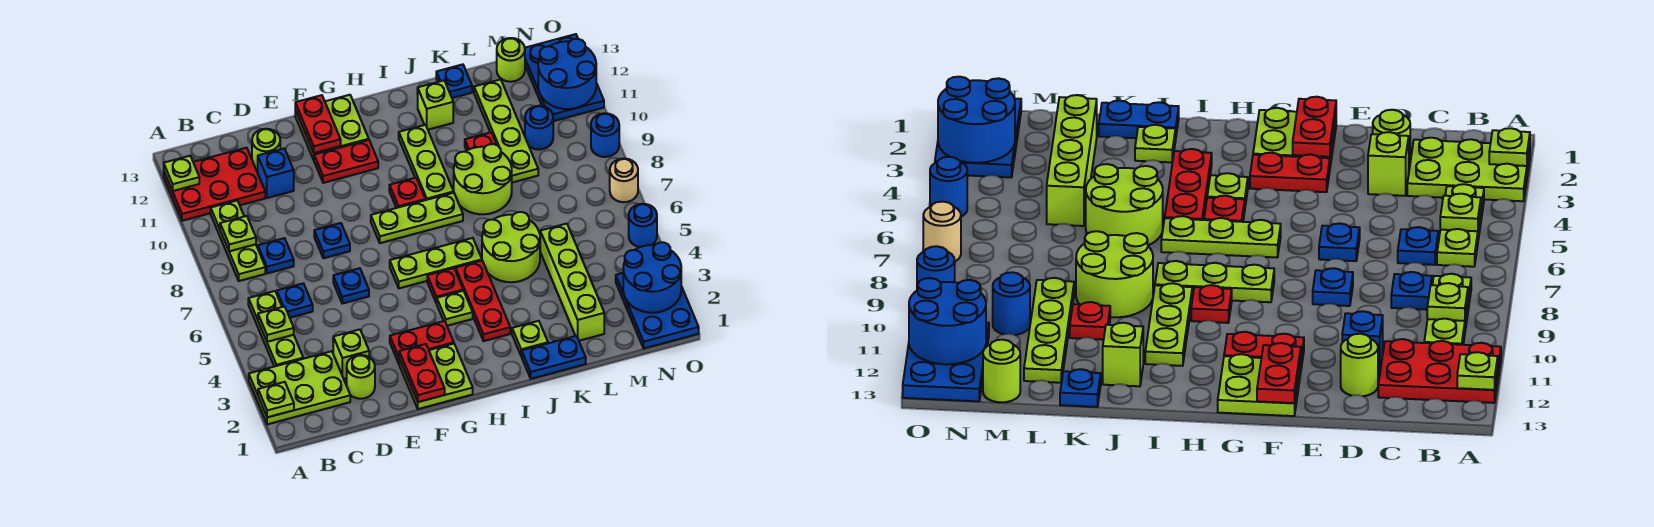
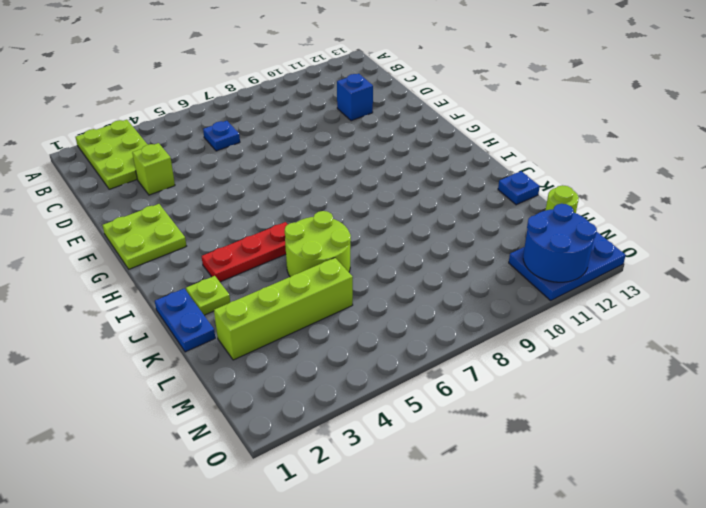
none -> red 2x3 plate [164,148,265,221]
none -> lime 1x3 plate [248,291,303,367]
none -> lime 1x3 plate [211,201,265,281]
none -> blue 1x1 plate [258,238,294,273]

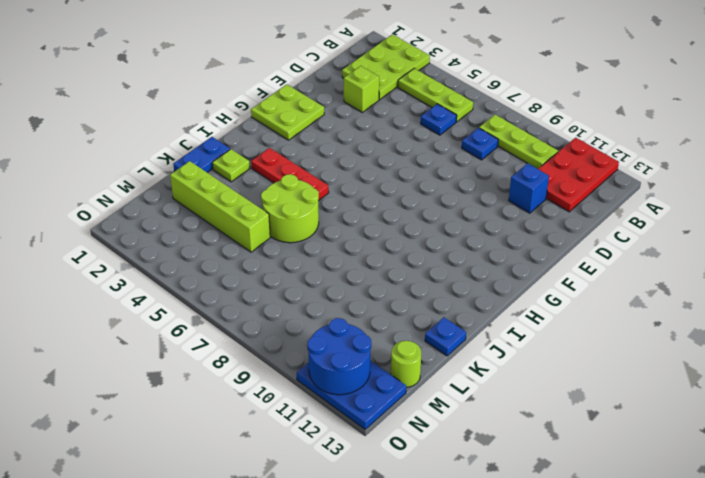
none -> lime 1x1 round brick [347,355,375,399]
none -> lime 1x1 round brick [252,129,280,170]
none -> blue 1x1 plate [333,268,369,304]
none -> blue 1x1 plate [314,223,350,258]

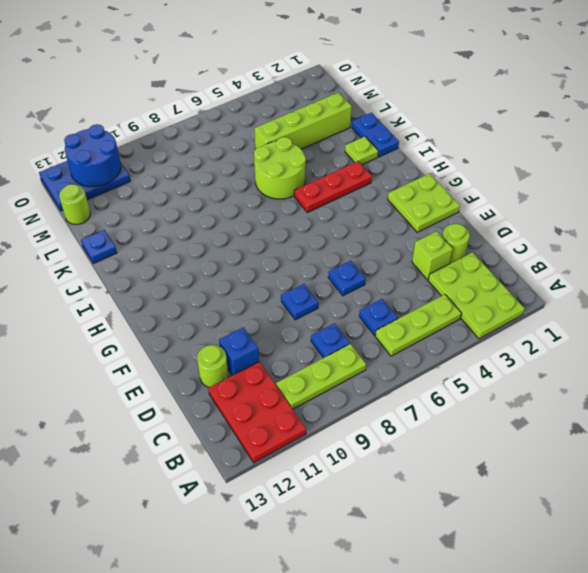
none -> red 1x2 plate [390,321,454,363]
none -> red 1x2 plate [314,140,378,183]
none -> lime 2x2 plate [295,95,369,160]
none -> lime 1x3 plate [390,238,482,288]

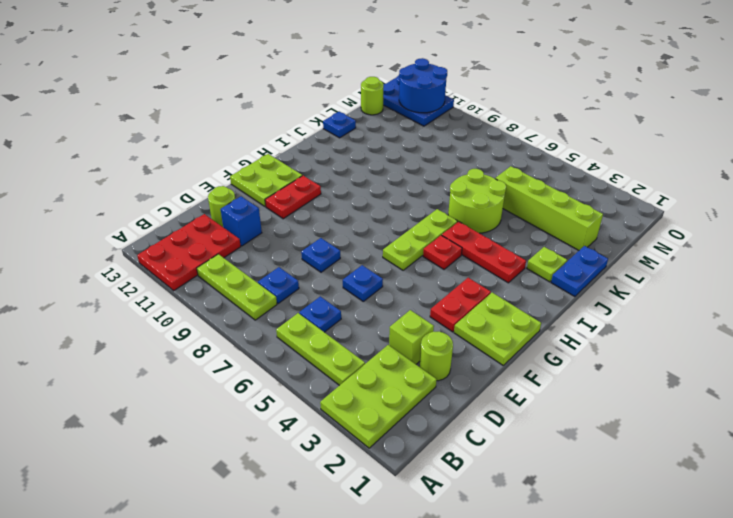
none -> lime 1x3 plate [371,193,463,243]
none -> lime 1x1 plate [436,291,473,326]
none -> red 1x1 plate [389,178,425,208]
none -> lime 1x3 plate [399,125,454,200]

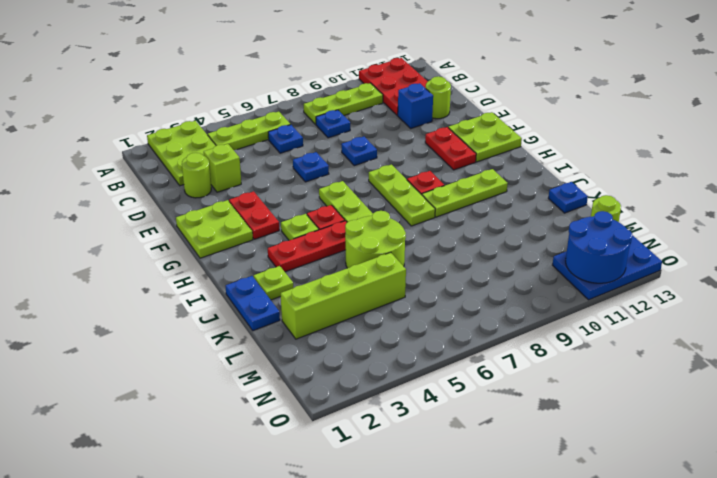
none -> lime 2x2 round brick [454,144,512,214]
none -> lime 1x1 brick [417,80,453,130]
none -> red 1x1 plate [465,132,497,151]
none -> lime 1x4 plate [474,79,538,183]

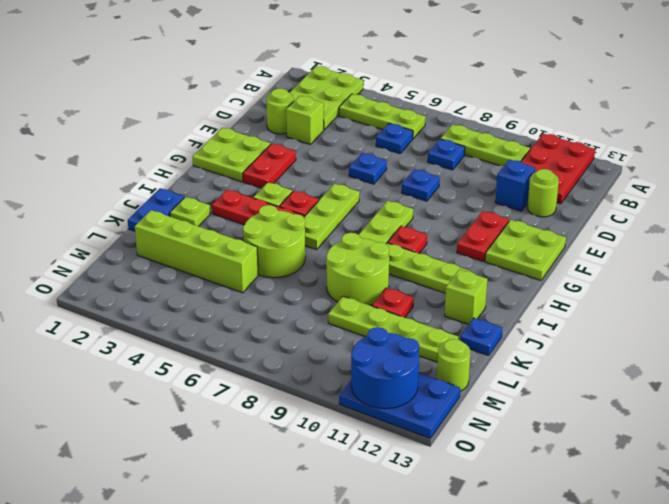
none -> blue 1x1 round brick [525,106,553,150]
none -> blue 2x3 plate [616,273,699,348]
none -> blue 1x1 round brick [629,204,657,247]
none -> tan 1x1 round brick [610,159,638,202]

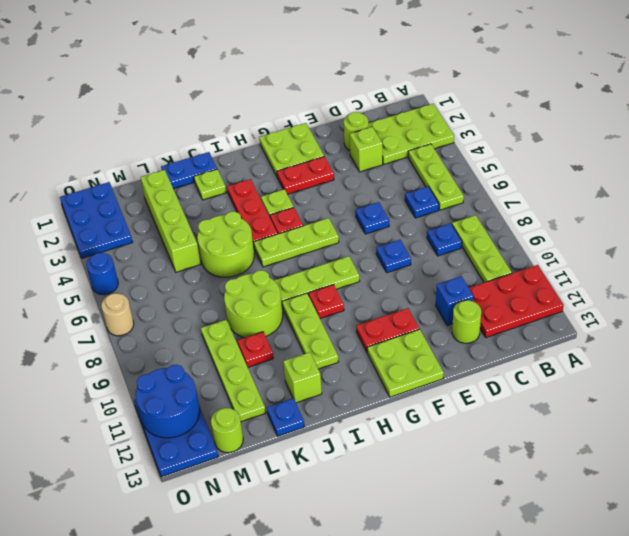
none -> blue 1x1 round brick [525,106,553,150]
none -> blue 1x1 round brick [591,113,619,157]
none -> lime 1x1 plate [258,382,294,417]
none -> lime 1x1 plate [164,156,199,191]

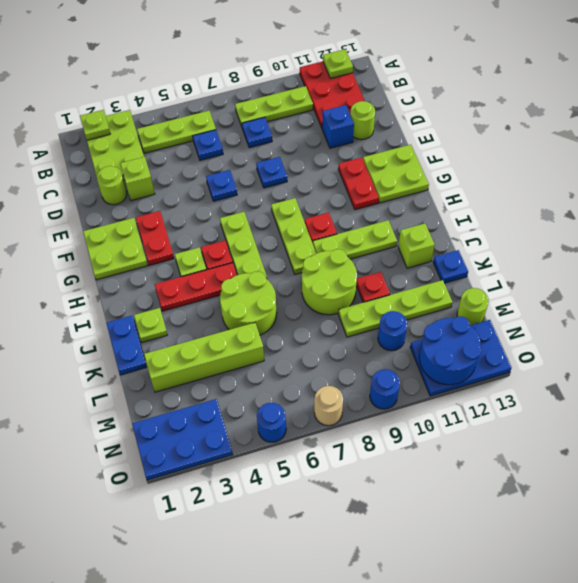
none -> lime 1x1 plate [258,306,294,342]
none -> lime 1x1 plate [220,216,256,251]
none -> red 1x2 plate [399,344,445,402]
none -> red 1x2 plate [295,95,341,153]

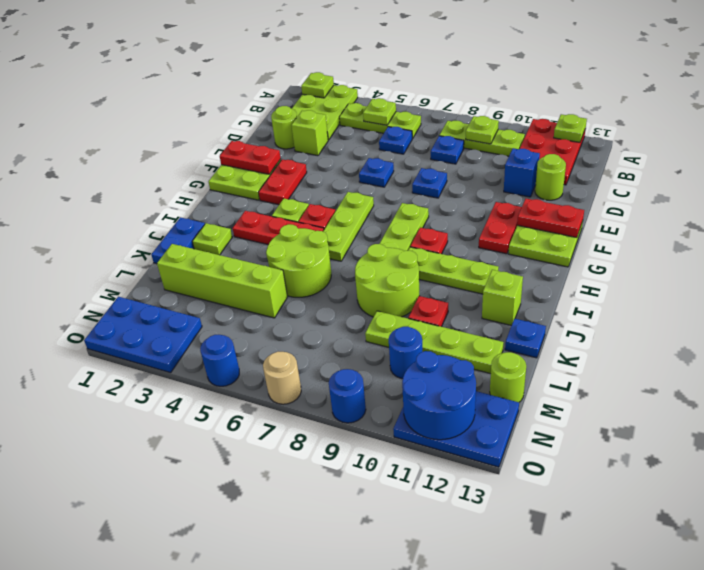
none -> blue 2x2 round brick [623,242,681,313]

